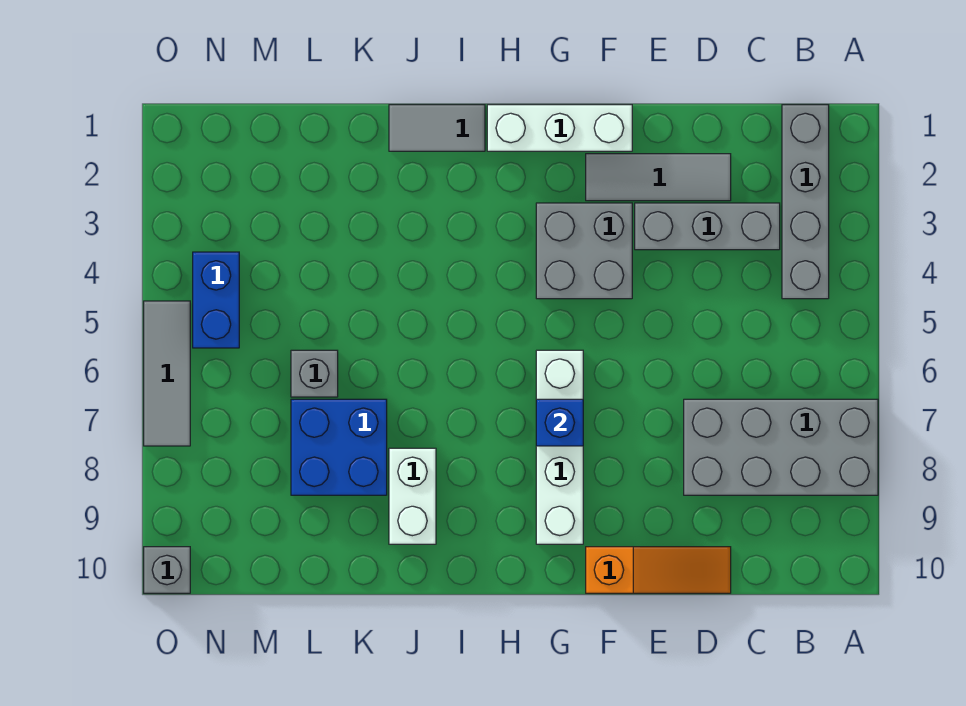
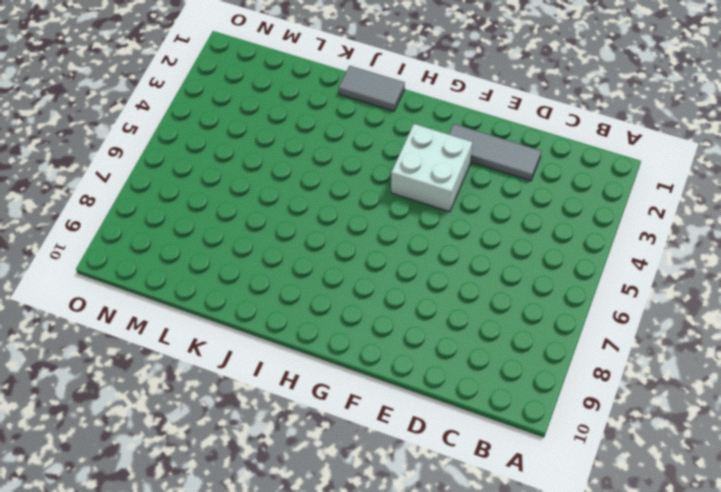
white 2x2 brick [391,124,472,212] -> grey 2x2 brick [536,203,632,299]
none -> grey 2x4 brick [684,399,878,495]
none -> grey 1x4 brick [782,105,829,299]
none -> grey 1x3 brick [635,203,780,250]

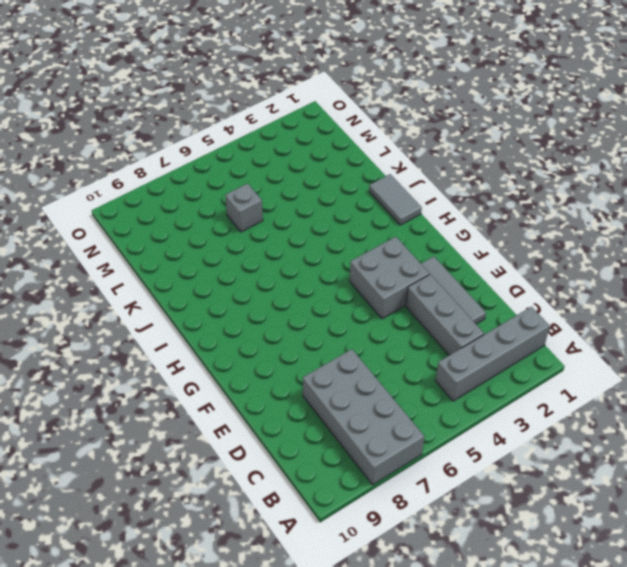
none -> orange 1x3 slope [586,547,731,593]
none -> white 1x3 brick [487,105,632,151]
none -> white 1x4 brick [536,350,583,544]

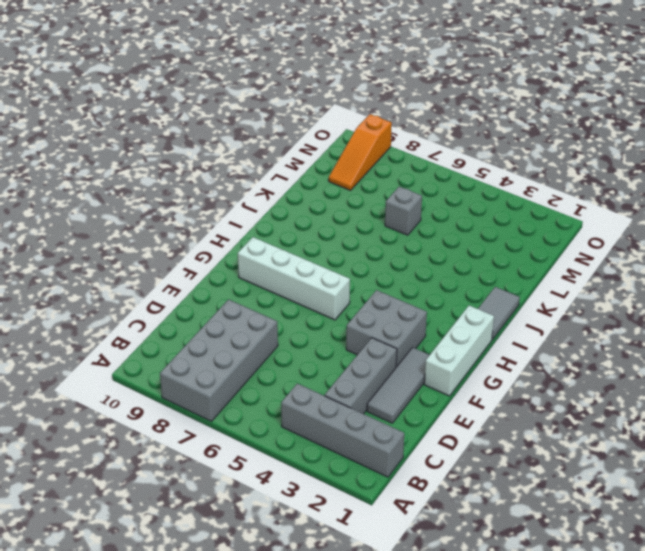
orange 1x3 slope [329,114,392,190] -> orange 1x3 slope moved to [586,547,731,593]
none -> white 1x2 brick [389,448,436,544]
none -> blue 2x2 brick [291,399,387,495]
none -> blue 1x2 brick [193,252,239,348]

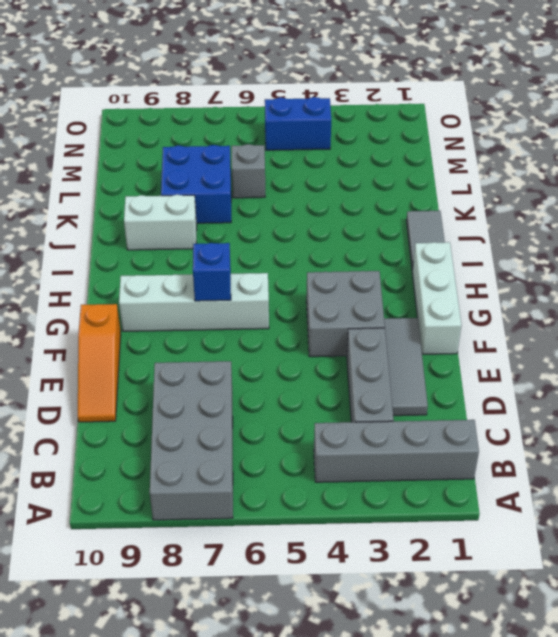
none -> grey 1x3 tile [144,301,190,446]
none -> grey 1x1 brick [144,547,190,593]

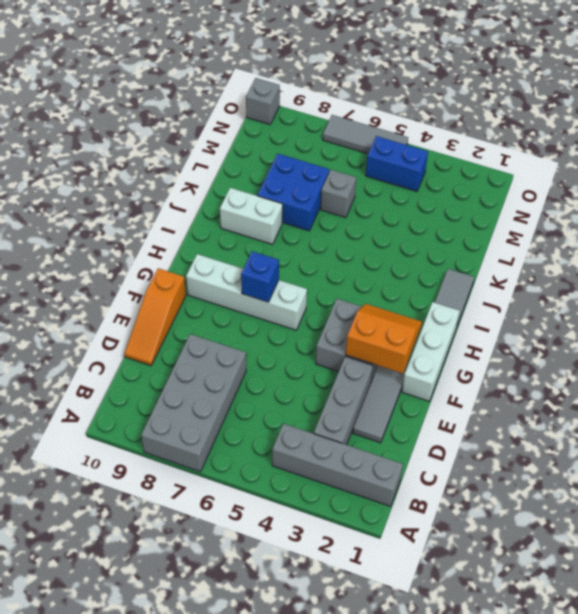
orange 2x2 slope [346,304,422,373] -> none

